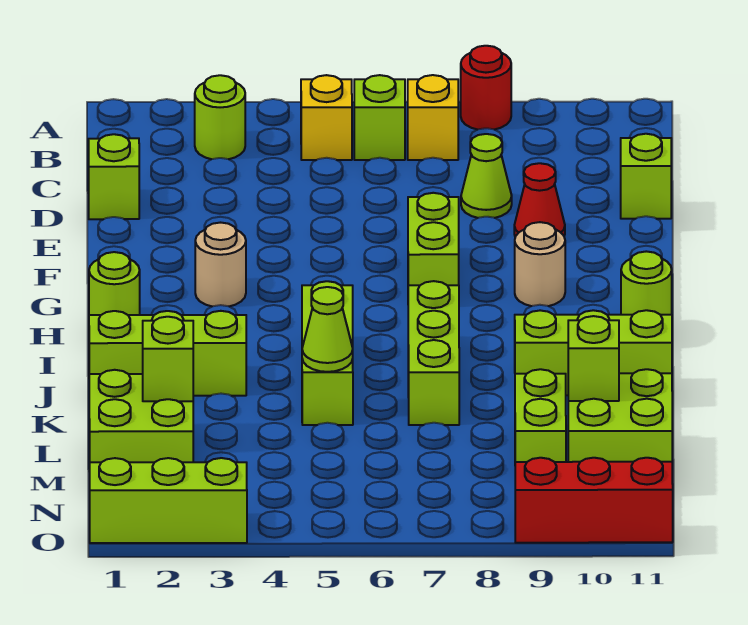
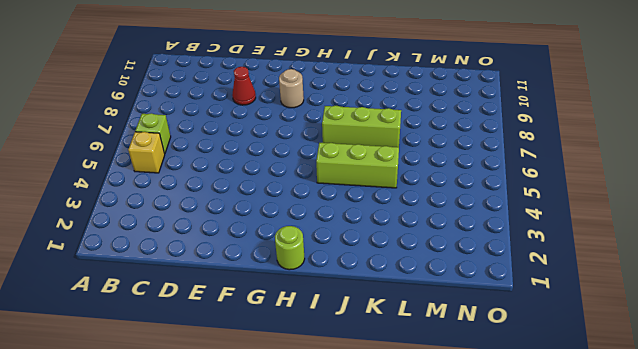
none -> red 1x1 round brick [461,46,511,130]
none -> lime 1x1 round brick [195,75,245,159]
none -> yellow 1x1 brick [408,75,458,160]

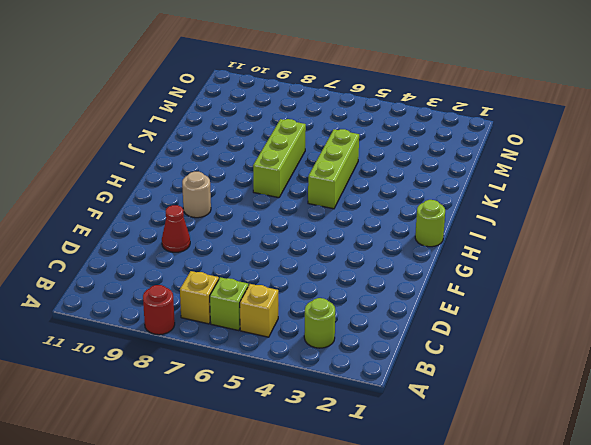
none -> lime 1x1 brick [88,134,139,219]
none -> lime 1x1 cone [461,134,512,218]
none -> lime 1x1 brick [621,134,671,219]

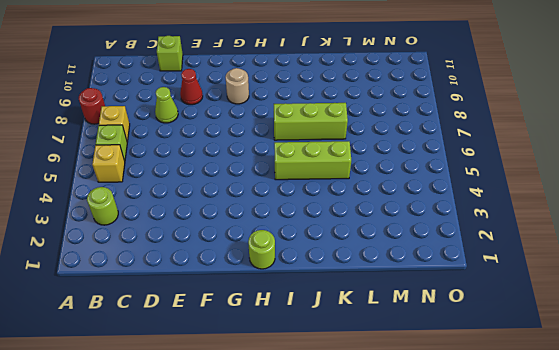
none -> lime 1x1 brick [88,134,139,219]
none -> lime 1x2 brick [408,193,459,285]
none -> tan 1x1 round brick [195,223,246,306]

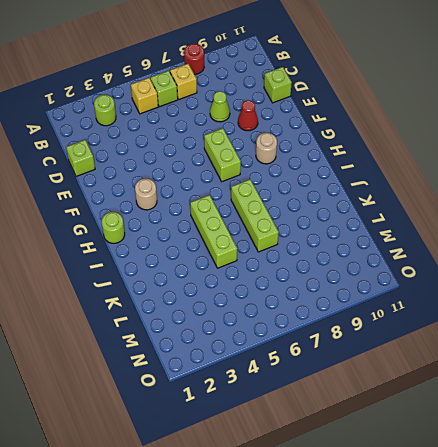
none -> lime 1x1 round brick [621,251,672,315]
none -> lime 1x3 brick [89,311,246,396]
none -> lime 1x3 brick [515,310,672,395]

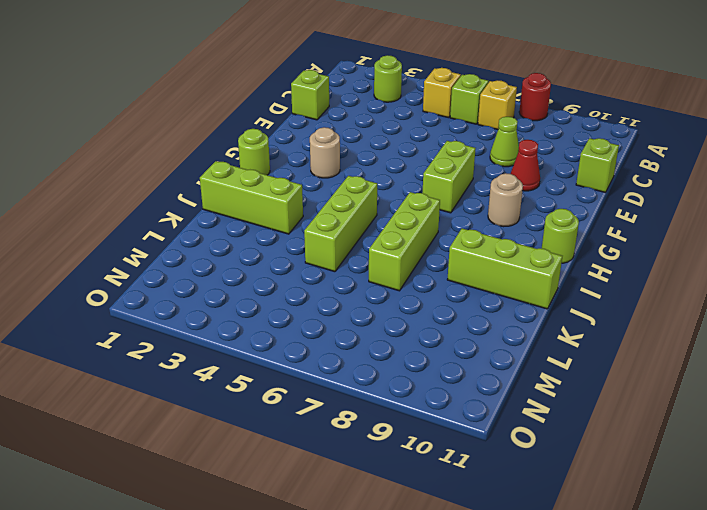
none -> lime 2x2 brick [89,370,193,471]
none -> lime 1x2 brick [515,369,566,462]
none -> lime 2x2 brick [568,369,672,462]

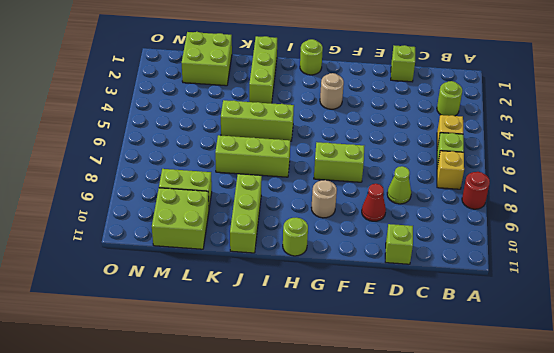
none -> lime 1x3 brick [90,458,247,543]
none -> red 1x3 brick [515,458,673,543]
none -> lime 1x1 cone [302,287,353,372]

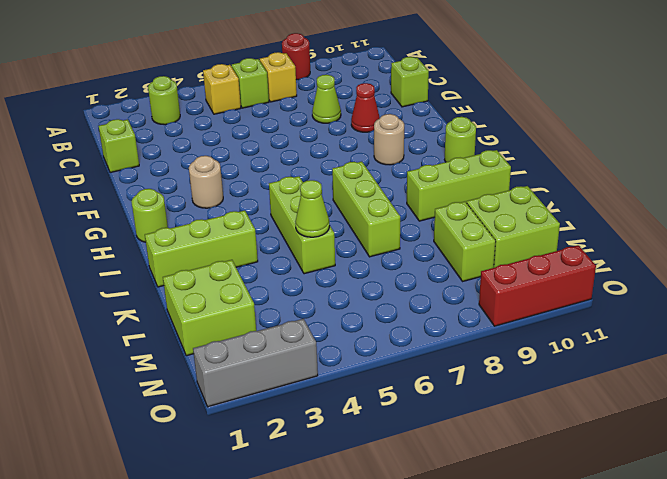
grey 1x3 brick [193,319,318,407] -> lime 1x3 brick [90,458,247,543]
none -> lime 1x2 brick [408,193,459,285]
none -> lime 1x1 brick [143,317,193,401]
none -> lime 1x1 brick [568,316,619,401]

